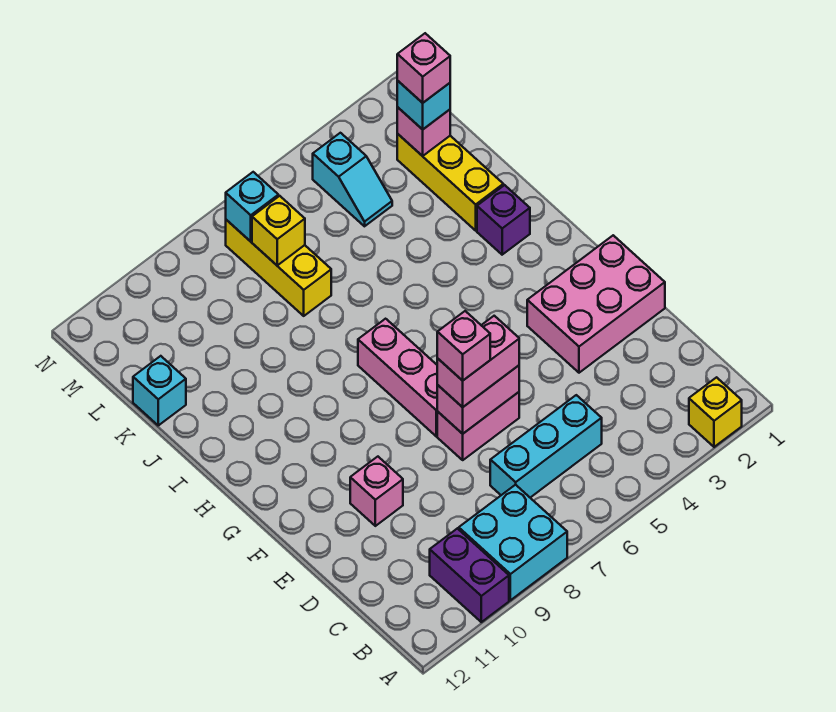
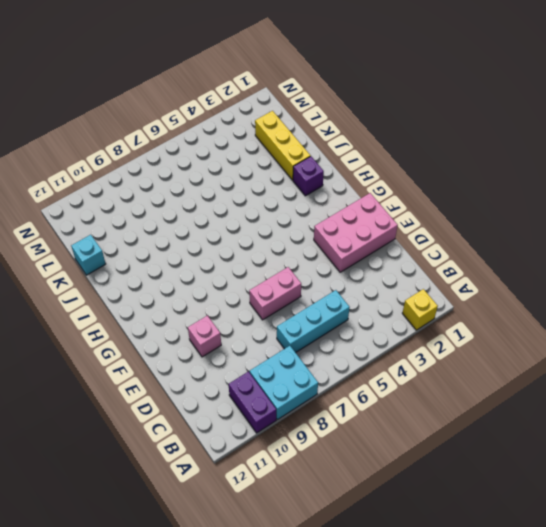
none -> pink 1x3 brick [358,319,438,436]
none -> yellow 1x3 brick [226,220,331,316]
none -> cyan 1x2 slope [313,133,392,226]

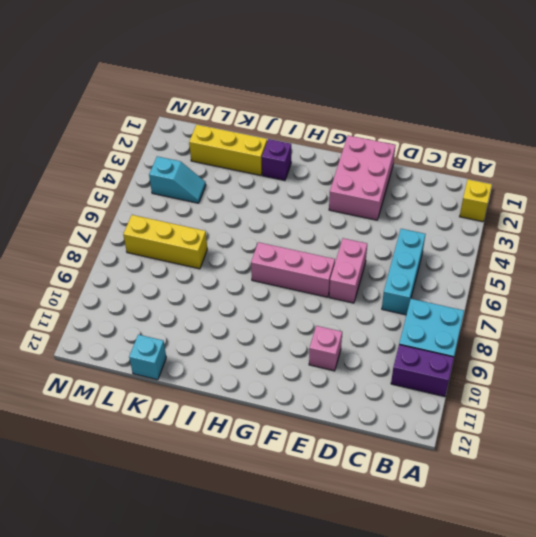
none -> pink 1x2 brick [437,366,519,434]
none -> pink 1x1 brick [397,107,450,156]
none -> yellow 1x1 brick [252,196,305,265]

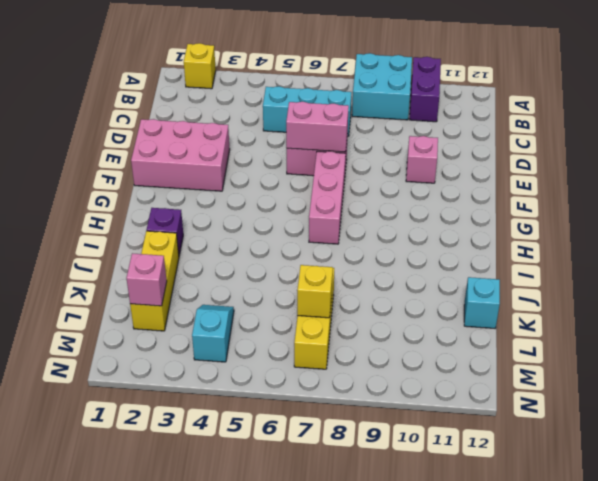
none -> cyan 1x1 brick [226,172,278,241]
none -> pink 1x2 brick [437,316,519,407]
none -> cyan 1x1 brick [397,80,450,130]

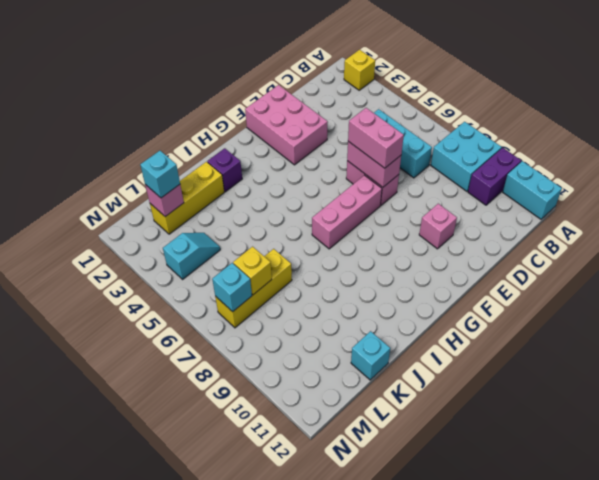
cyan 1x2 brick [503,161,562,219] -> none
none -> pink 1x1 brick [437,311,490,381]
none -> pink 1x1 brick [397,33,450,103]

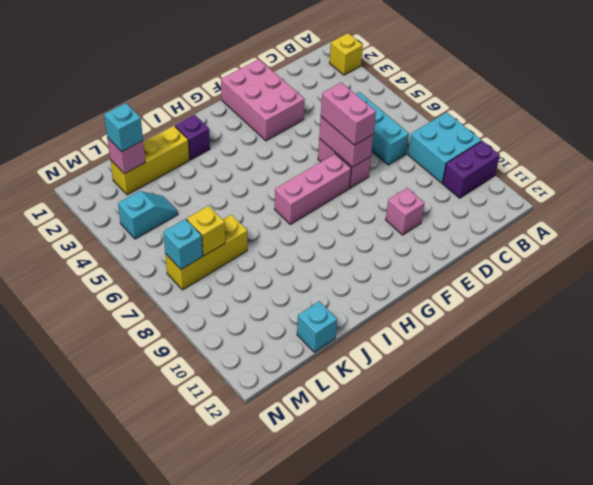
none -> pink 1x1 brick [437,311,490,381]
none -> pink 1x1 brick [397,33,450,103]

